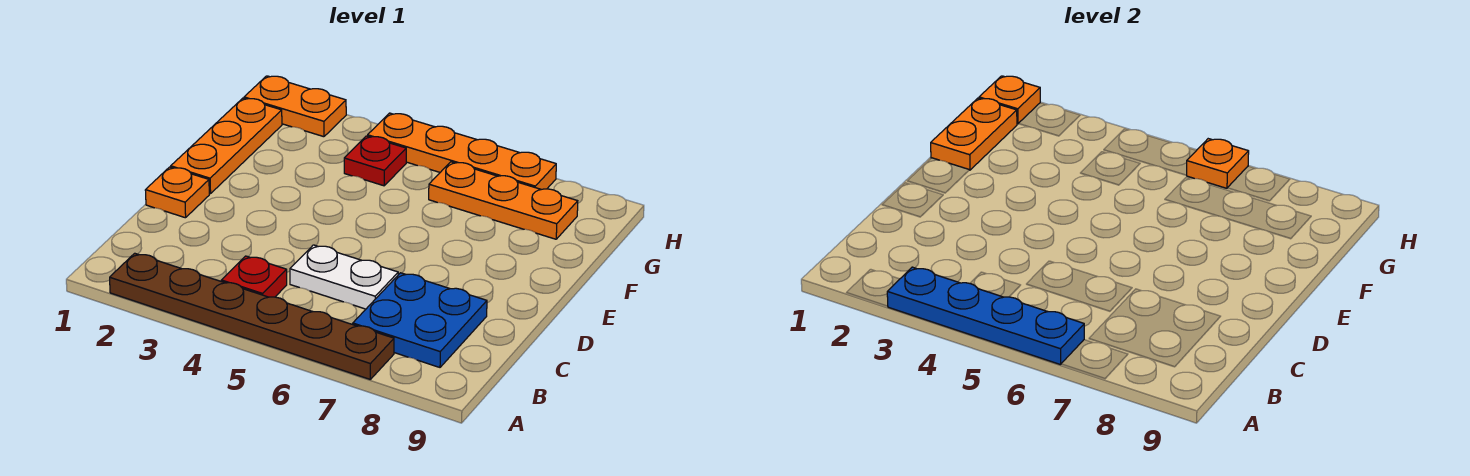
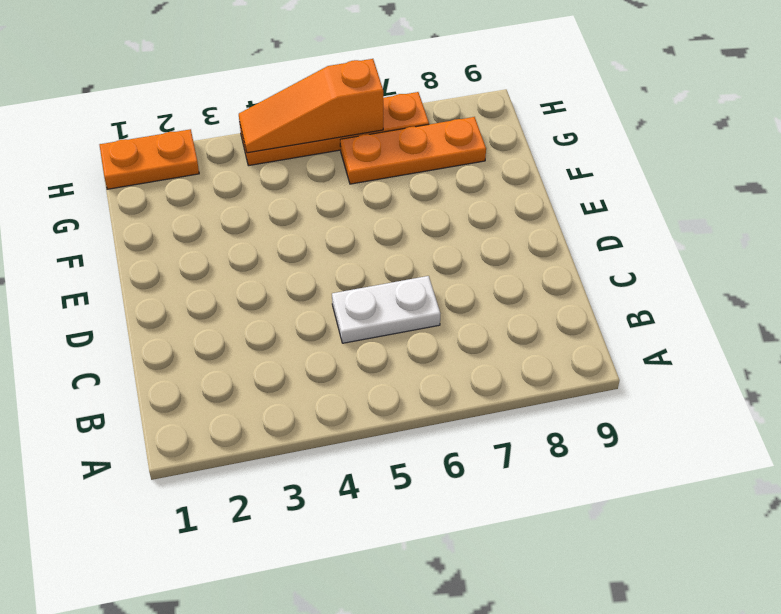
orange 1x3 slope [239,59,383,153] -> orange 1x1 plate [1187,139,1249,188]
none -> brown 1x6 plate [110,253,394,379]
none -> red 1x1 plate [221,256,287,297]
none -> blue 2x2 plate [353,273,487,367]

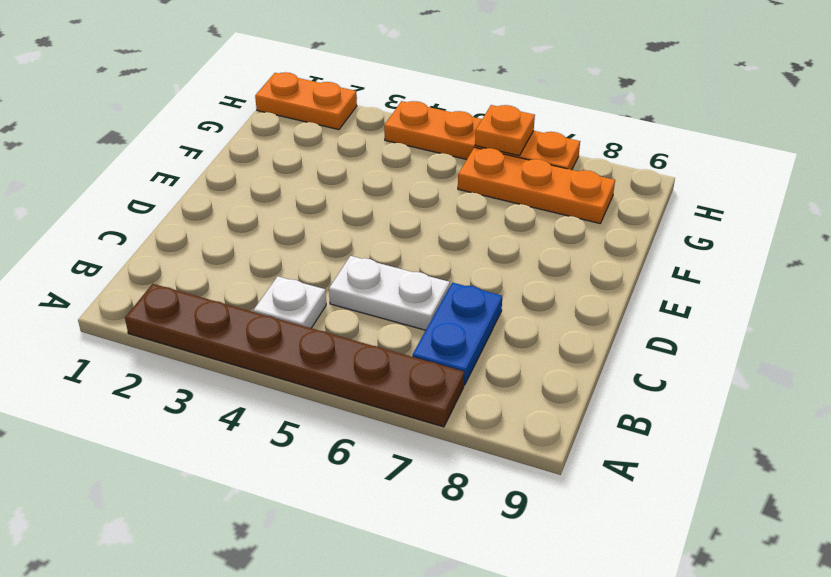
white 1x1 plate [254,276,326,328] -> red 1x1 plate [221,256,287,297]
blue 1x2 plate [412,283,502,385] -> blue 2x2 plate [353,273,487,367]
none -> orange 1x1 plate [145,167,209,218]
none -> orange 1x3 plate [171,98,282,194]
none -> red 1x1 plate [344,136,406,186]

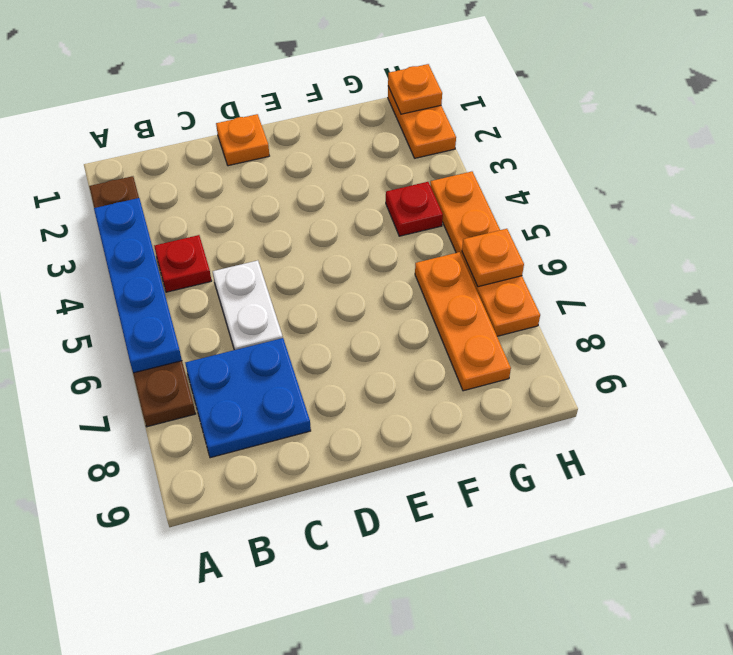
none -> orange 1x3 plate [171,98,282,194]
none -> orange 1x2 plate [931,98,1017,170]

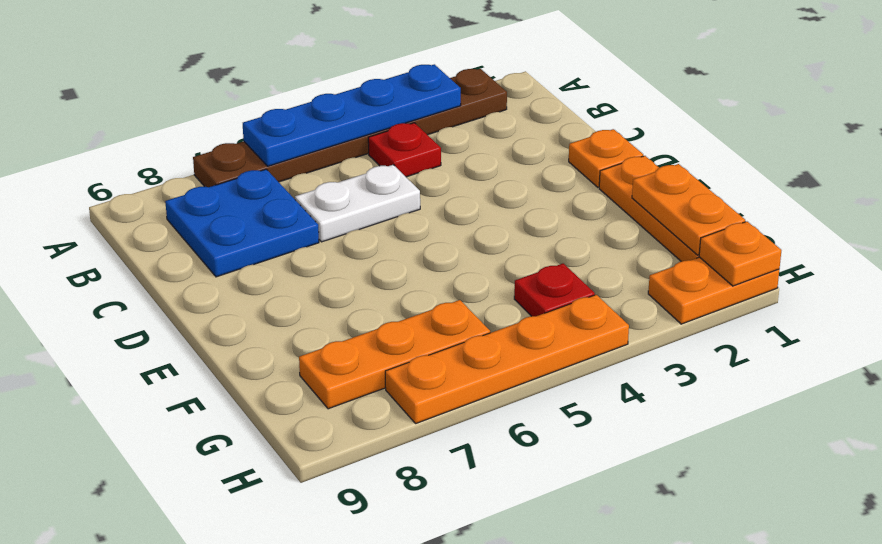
none -> orange 1x1 plate [1187,139,1249,188]

